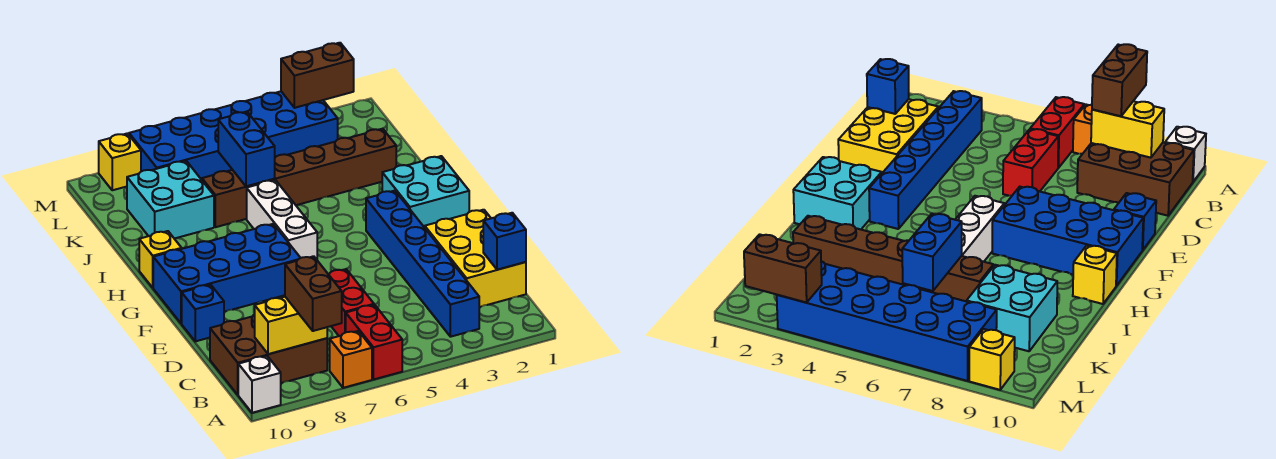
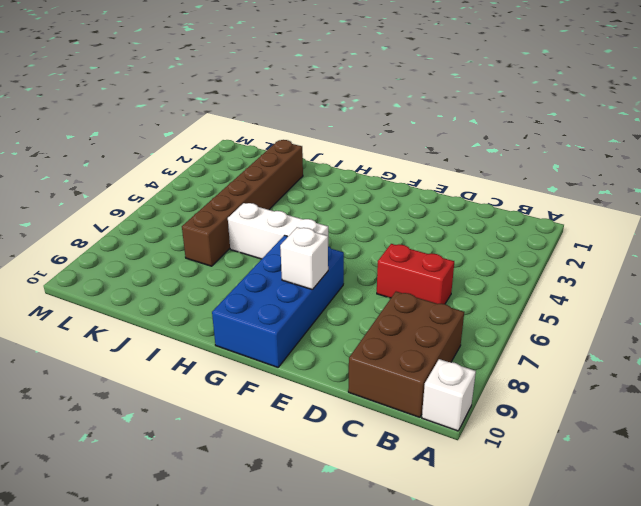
white 1x1 brick [280,227,328,290] -> none
none -> red 1x2 brick [346,305,402,380]
none -> orange 1x1 brick [330,331,372,388]
none -> blue 1x6 brick [366,191,479,337]

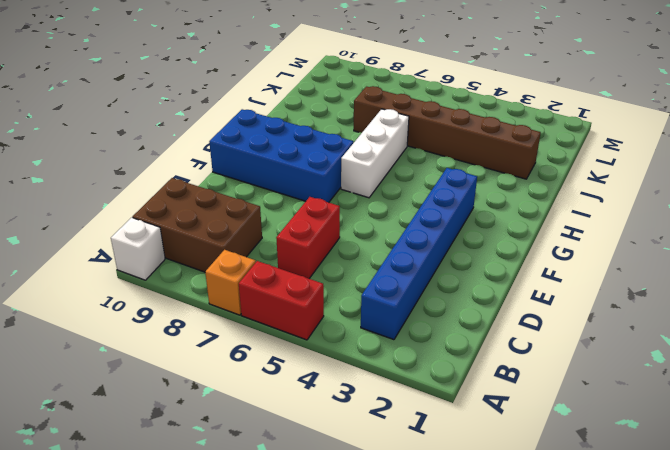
red 1x2 brick [239,261,324,340] -> red 1x2 brick turned to [346,305,402,380]
none -> yellow 2x3 brick [425,210,526,307]
none -> blue 1x1 brick [182,285,224,341]
none -> cyan 2x2 brick [382,156,469,228]

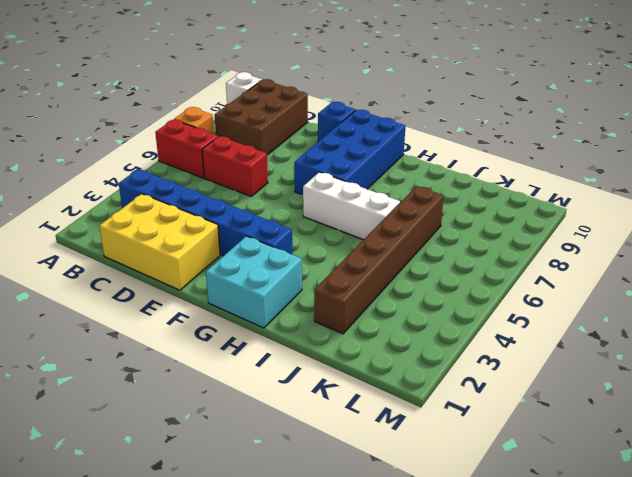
none -> yellow 1x1 brick [139,231,182,288]
none -> cyan 2x2 brick [127,161,214,238]
none -> blue 2x6 brick [129,91,338,180]

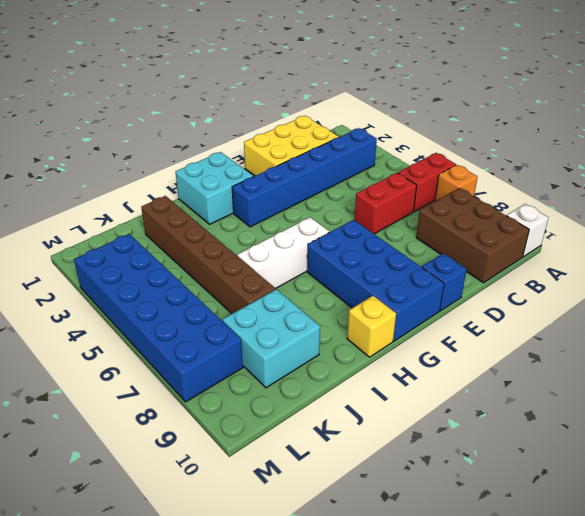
none -> yellow 1x1 brick [99,133,141,190]
none -> yellow 1x2 brick [254,297,327,354]
none -> blue 1x1 brick [483,213,526,270]

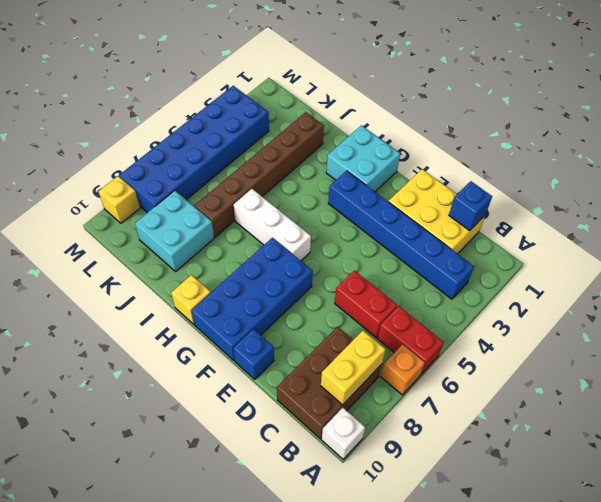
none -> blue 1x2 brick [218,112,275,186]
none -> brown 1x2 brick [281,43,354,108]
none -> brown 1x2 brick [285,256,342,331]

